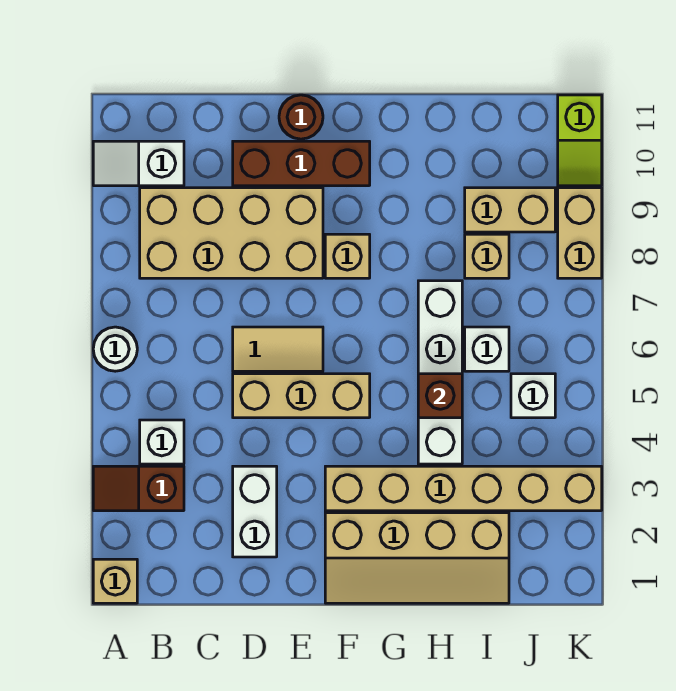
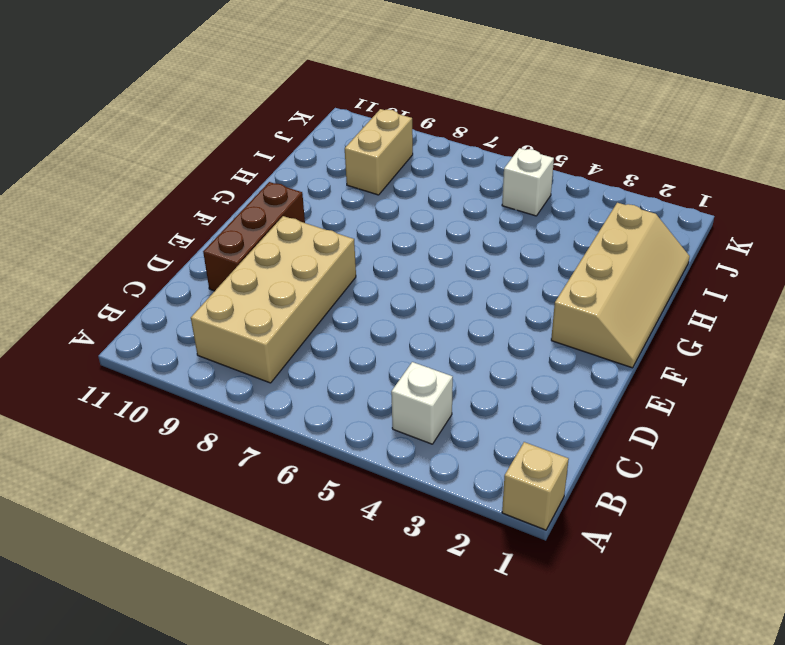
none -> brown 1x2 slope [93,466,184,511]
none -> white 1x1 round brick [93,327,137,371]
none -> white 1x2 slope [93,141,184,186]

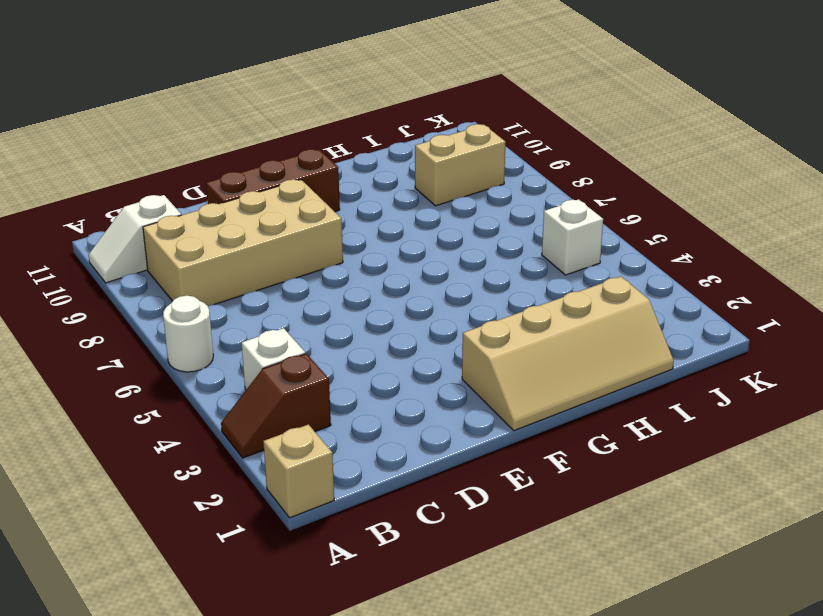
none -> white 1x2 brick [233,466,277,557]
none -> tan 1x3 brick [233,374,370,418]
none -> tan 1x2 tile [233,327,323,371]

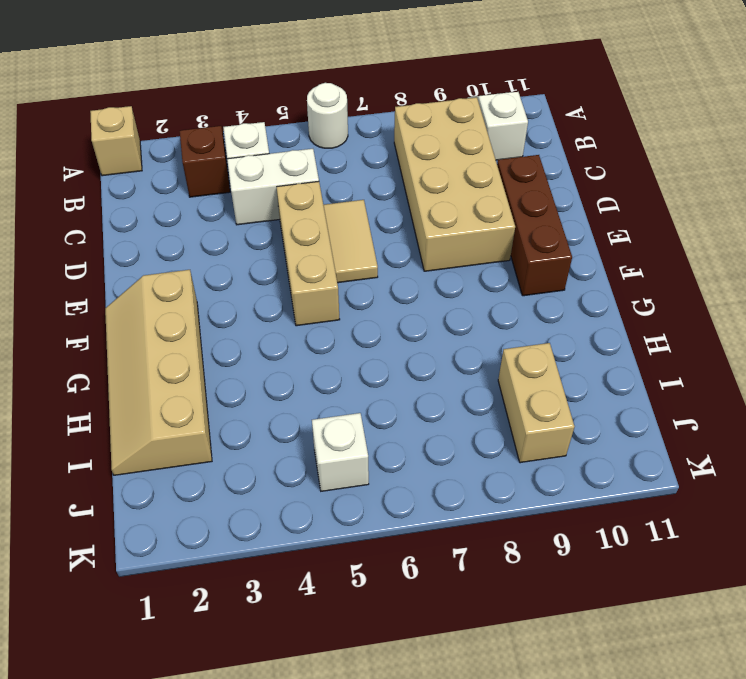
white 1x2 brick [227,149,319,225] -> white 1x2 brick moved to [233,466,277,557]
none -> brown 1x1 round brick [279,95,323,139]
none -> tan 1x6 brick [325,466,602,511]
none -> tan 1x1 brick [325,234,370,278]

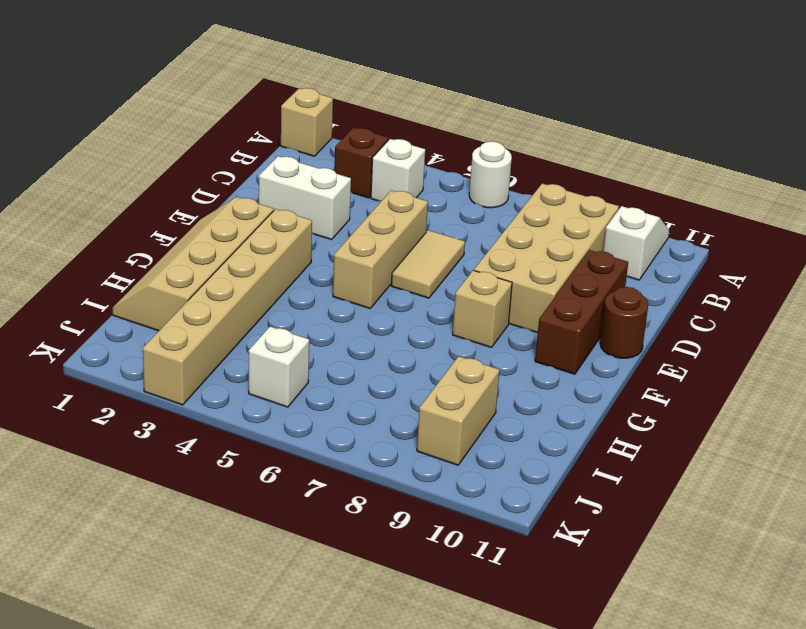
none -> white 1x4 brick [418,281,462,464]
none -> white 1x1 brick [465,327,509,371]
none -> tan 1x1 brick [465,234,509,278]

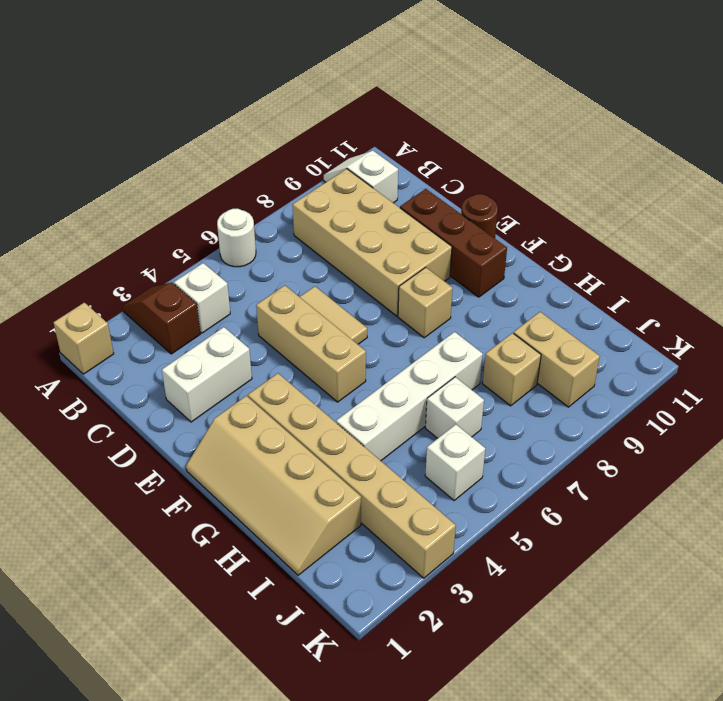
none -> tan 1x2 brick [558,188,602,278]
none -> lime 1x2 slope [558,95,602,186]
none -> brown 1x1 brick [418,374,462,418]

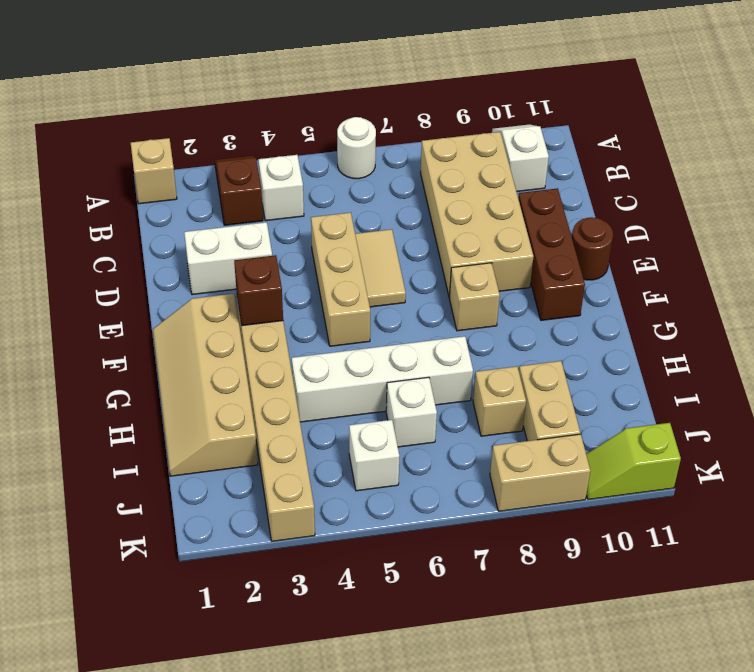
brown 1x1 brick [234,255,283,326] -> brown 1x1 brick moved to [418,374,462,418]

